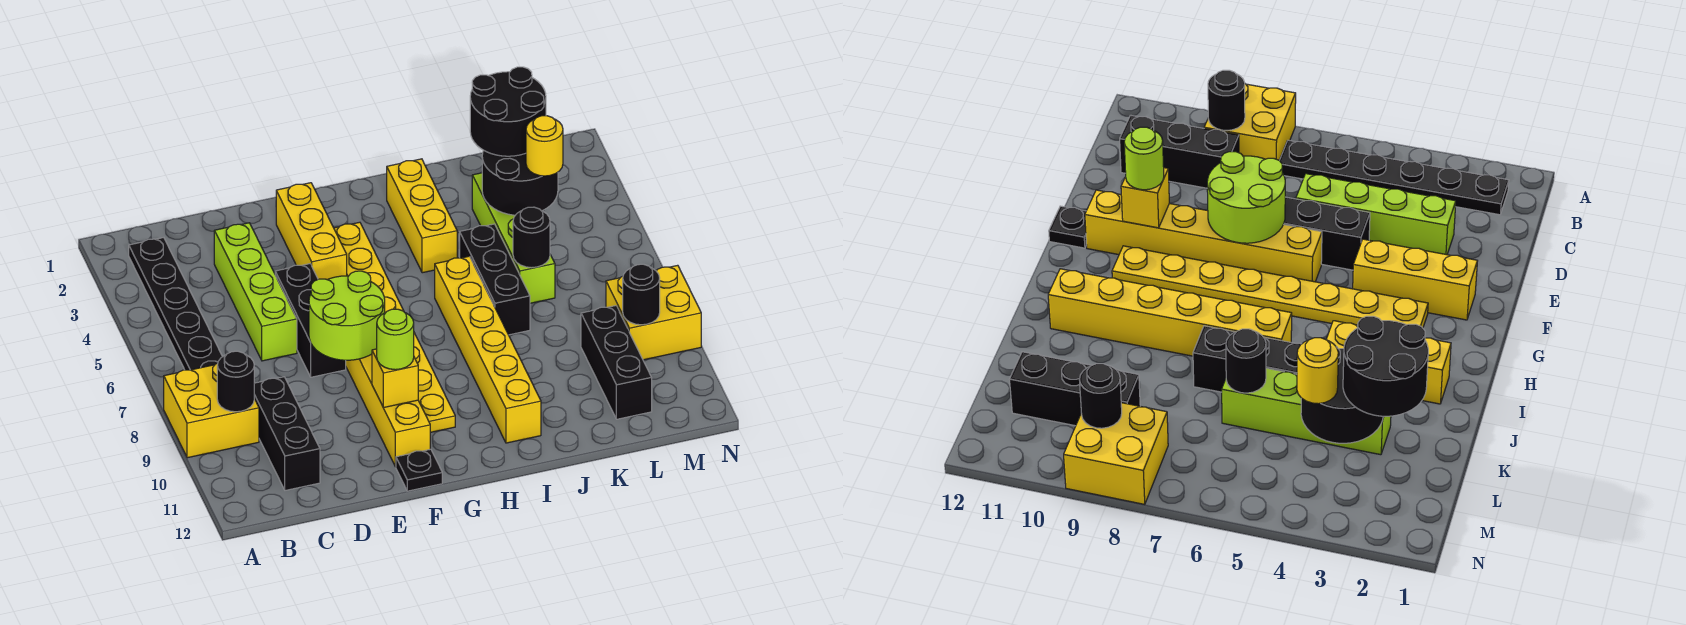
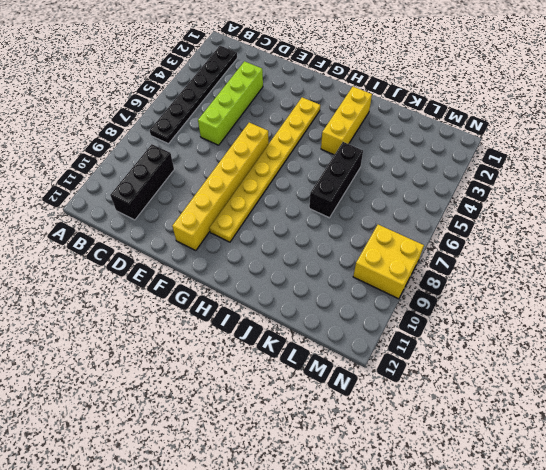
none -> yellow 2x2 brick [164,363,259,458]
none -> black 1x3 brick [275,264,346,377]
none -> yellow 1x3 brick [276,183,347,280]

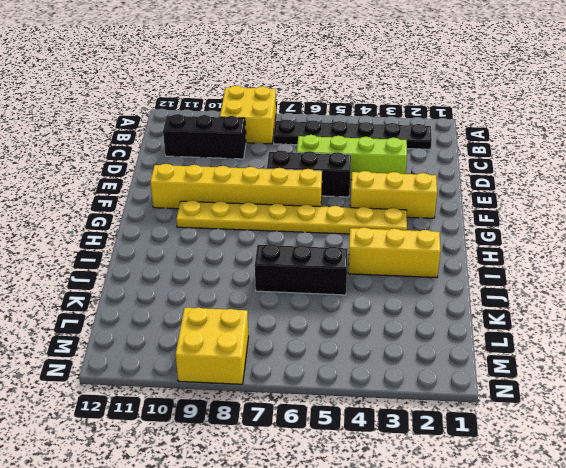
none -> black 1x1 plate [396,449,442,491]
none -> yellow 1x6 brick [435,256,541,443]
none -> lime 1x4 brick [472,173,555,303]

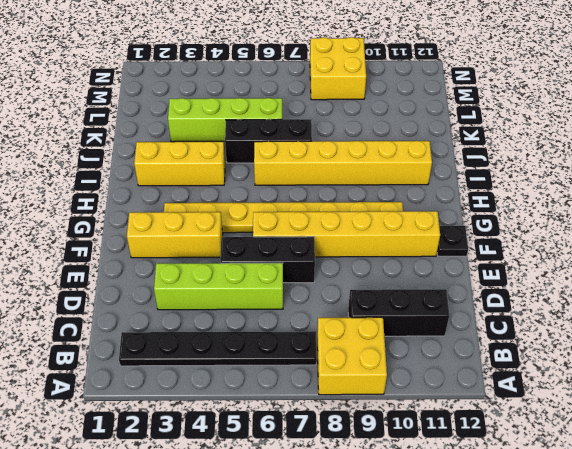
none -> black 1x3 brick [581,306,652,419]
none -> black 1x1 round brick [217,351,254,412]
none -> lime 2x2 round brick [309,271,385,360]

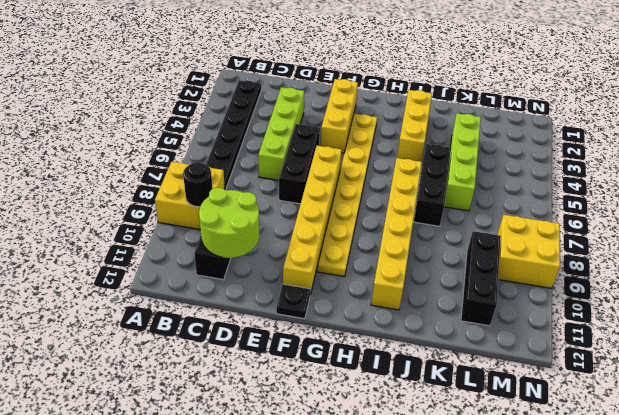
lime 2x2 round brick [199,188,259,258] -> lime 2x2 round brick moved to [309,271,385,360]
none -> yellow 1x1 brick [372,349,418,408]
none -> black 2x2 round brick [482,150,558,215]
none -> black 1x1 round brick [513,207,550,268]

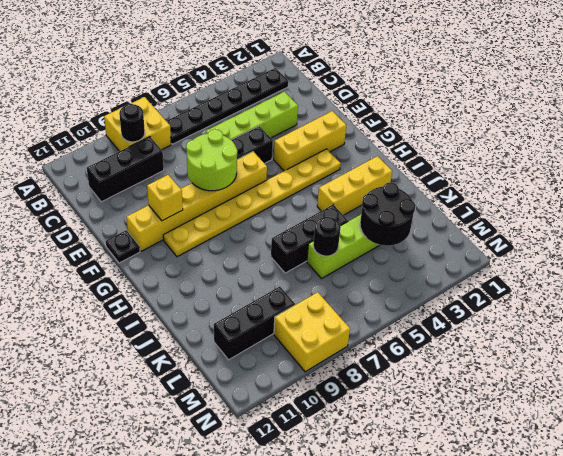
none -> yellow 1x6 brick [435,256,541,443]
none -> black 1x1 round brick [623,264,660,325]
none -> lime 1x1 round brick [377,309,414,370]

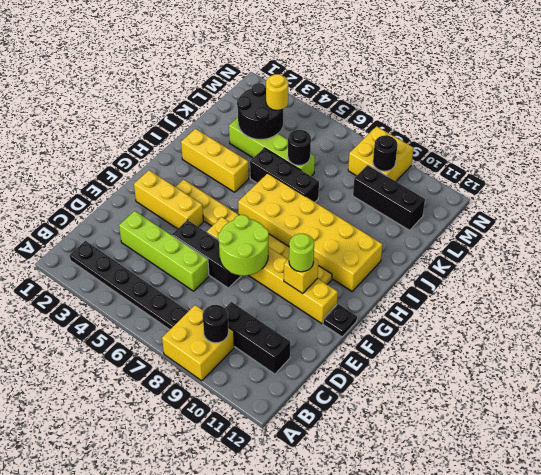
yellow 2x6 brick [238,173,383,291] -> yellow 1x6 brick [435,256,541,443]
none -> black 2x2 round brick [470,67,546,156]

